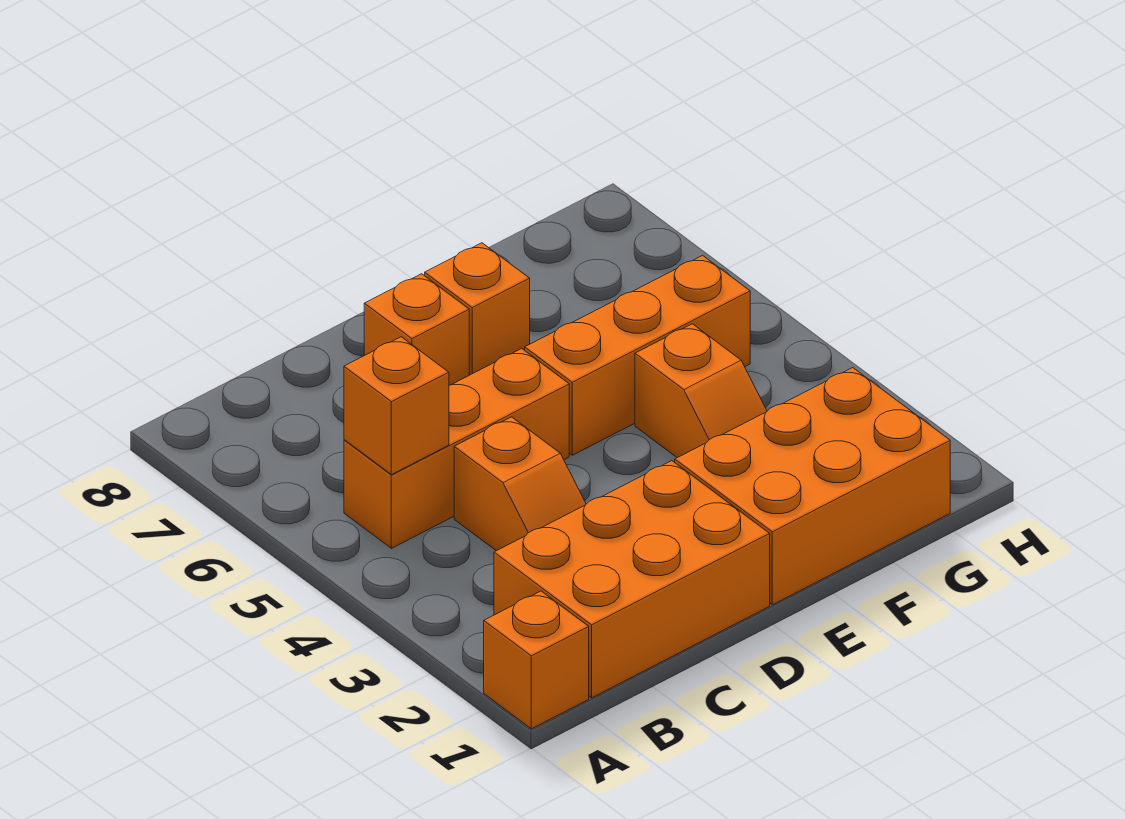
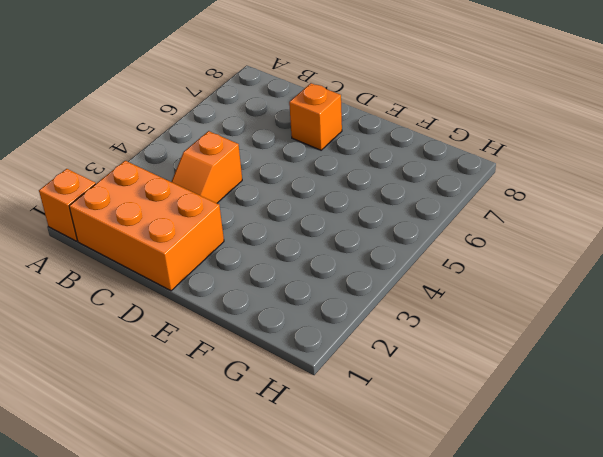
none -> orange 1x3 brick [344,349,569,548]
none -> orange 2x3 brick [675,368,950,605]

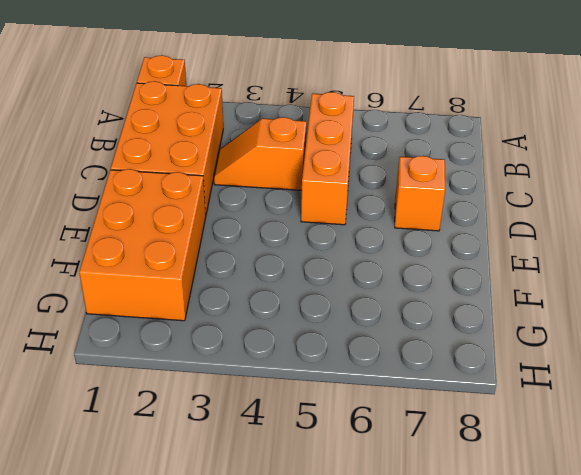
none -> orange 1x3 brick [525,255,750,455]
none -> orange 1x1 brick [425,243,530,375]

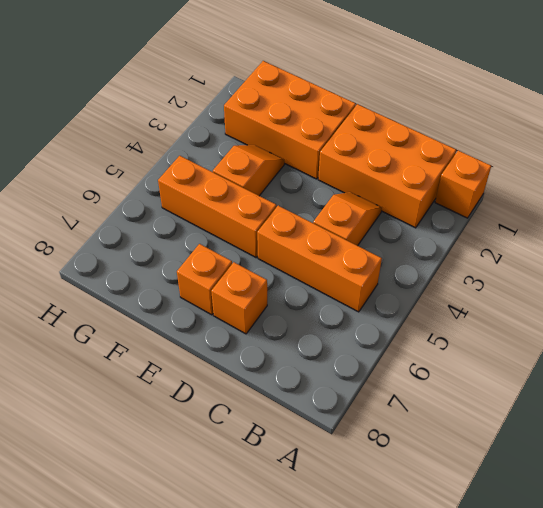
none -> orange 1x1 brick [344,337,449,475]

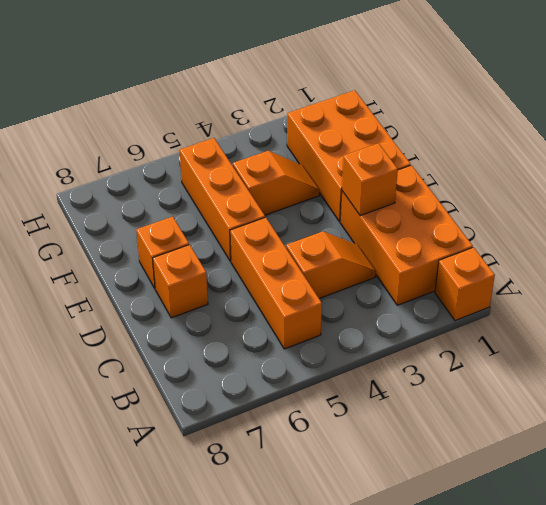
orange 1x1 brick [342,143,398,216] -> orange 1x1 brick moved to [344,337,449,475]

